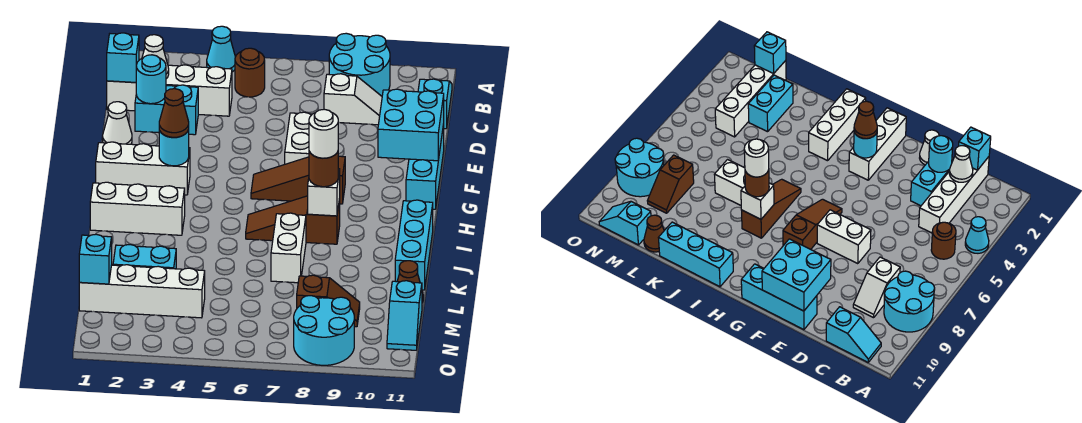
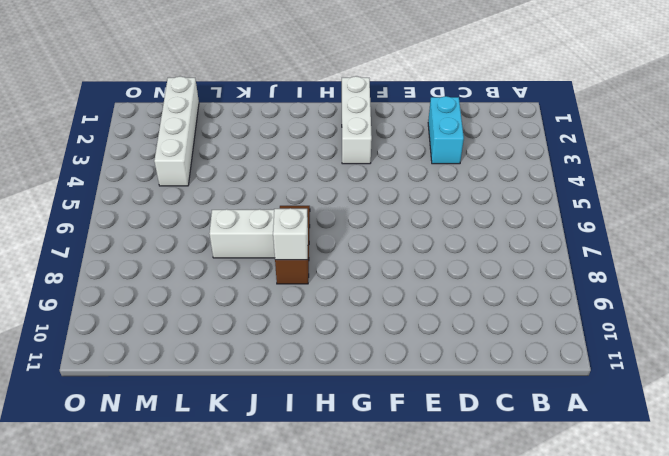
none -> cyan 1x1 cone [207,26,236,72]
none -> cyan 2x2 round brick [329,33,390,96]
none -> brown 1x1 round brick [235,48,265,97]
none -> cyan 1x2 slope [418,79,452,129]

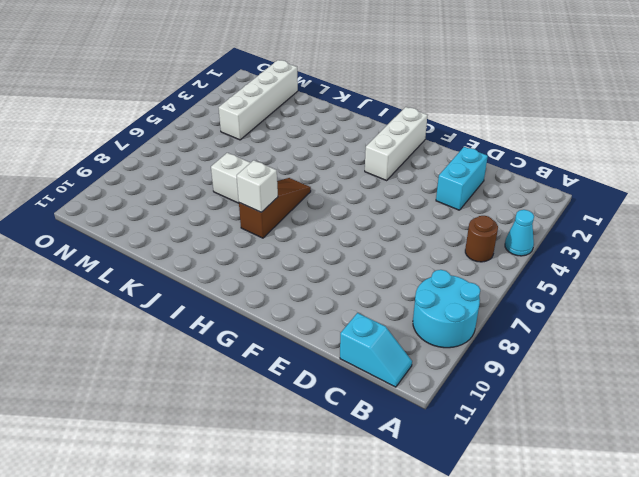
none -> white 1x4 brick [107,65,232,116]
none -> white 1x2 slope [324,74,382,125]
none -> white 1x1 cone [103,102,132,144]
none -> white 1x2 brick [285,112,312,164]

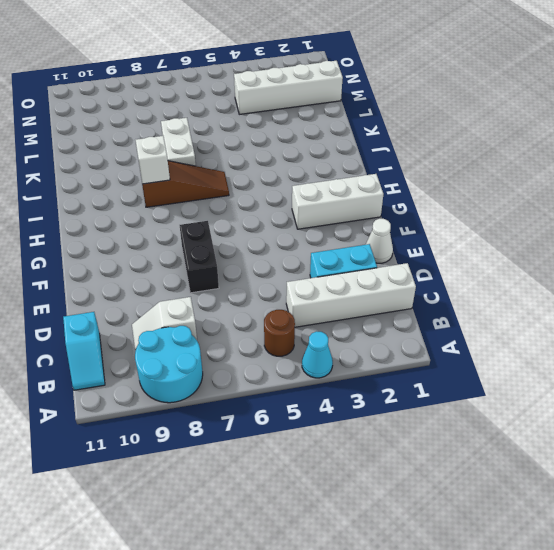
black 1x2 brick [180,221,219,293] -> white 1x2 brick [285,112,312,164]
none -> cyan 1x3 brick [406,124,444,209]
none -> brown 1x3 slope [251,156,345,204]
none -> white 1x3 brick [90,182,185,235]
none -> cyan 1x3 brick [395,200,433,290]

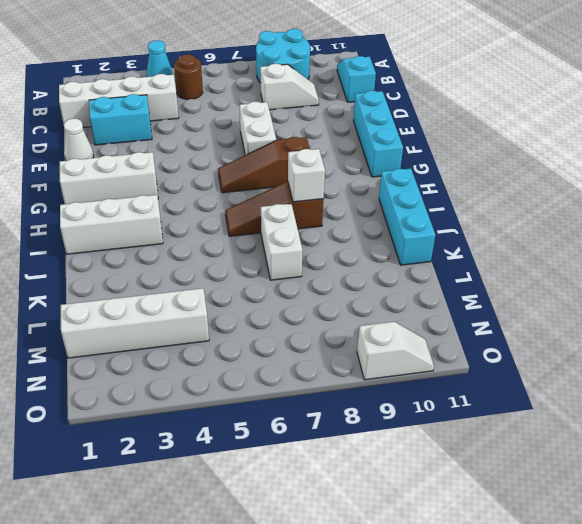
white 1x2 slope [357,322,434,380] -> cyan 2x2 round brick [294,296,354,365]
none -> cyan 1x2 brick [113,245,176,269]
none -> brown 1x1 cone [397,261,423,303]
none -> brown 1x2 slope [297,275,360,327]
none -> cyan 1x2 slope [387,281,422,350]

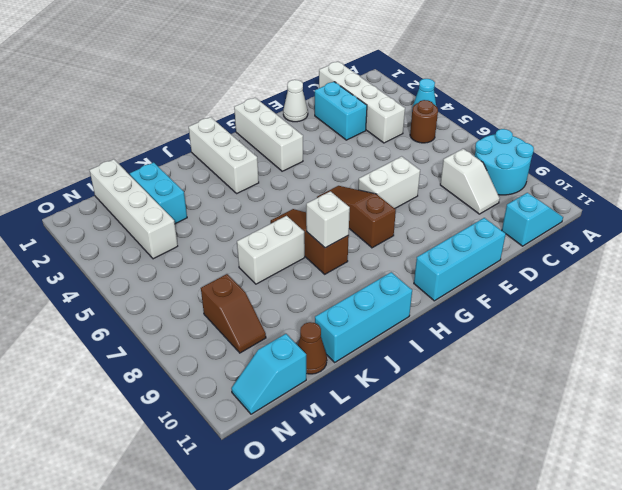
none -> cyan 2x2 round brick [294,296,354,365]
none -> cyan 1x1 brick [107,33,139,82]
none -> white 1x1 cone [142,35,169,79]
none -> cyan 1x1 round brick [136,55,166,104]

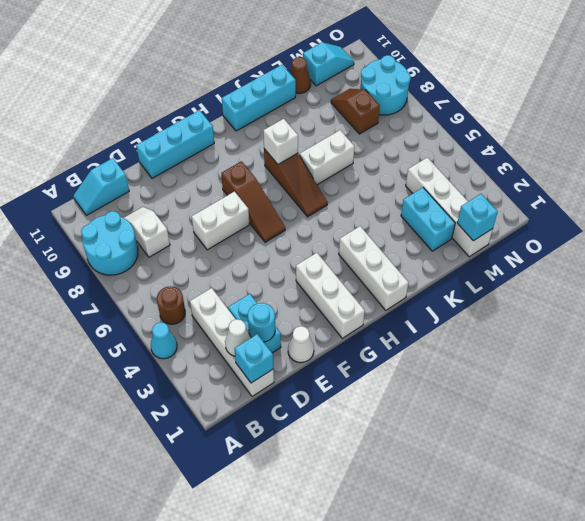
none -> cyan 2x2 brick [378,89,444,161]
none -> cyan 1x1 round brick [159,130,189,166]
none -> brown 1x1 cone [159,89,189,137]
none -> brown 1x1 round brick [309,151,338,187]

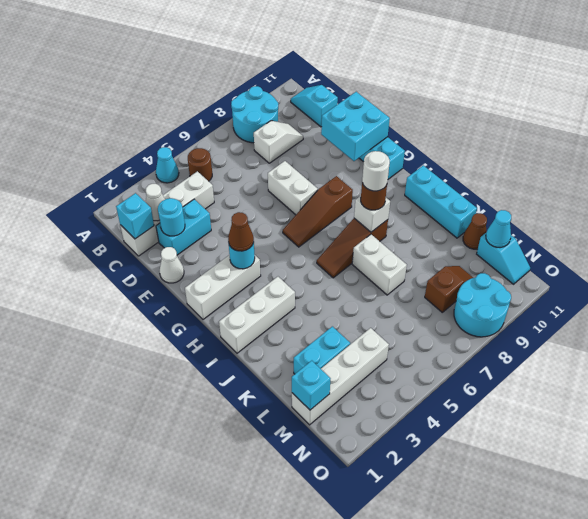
cyan 1x1 cone [486,210,511,248] -> none

